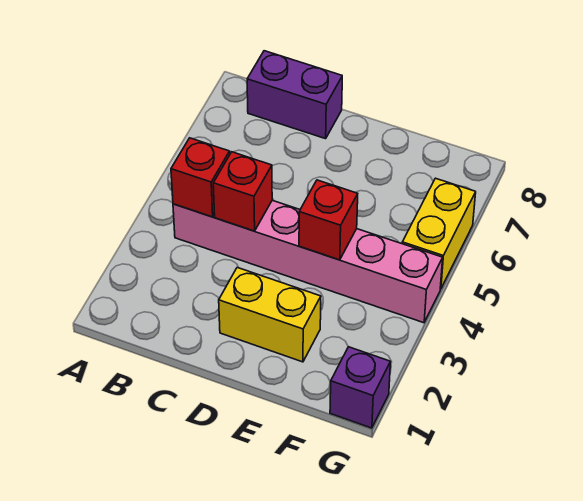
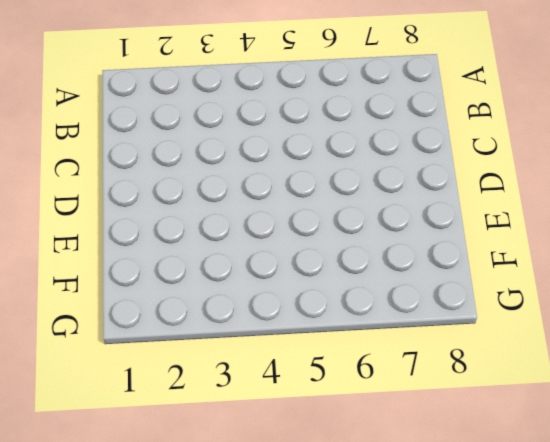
none -> pink 1x6 brick [173,200,443,323]
none -> purple 1x2 brick [247,51,342,139]

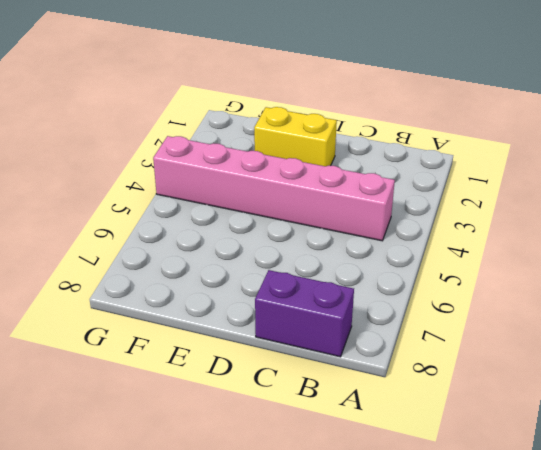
none -> purple 1x1 brick [330,347,390,428]
none -> yellow 1x2 brick [402,178,476,289]

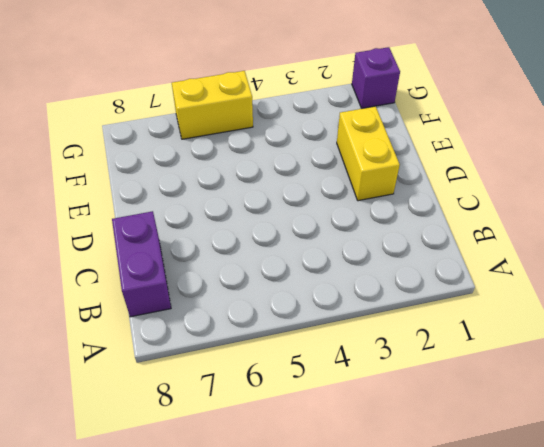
none -> pink 1x6 brick [173,200,443,323]
none -> red 1x1 brick [171,138,230,217]

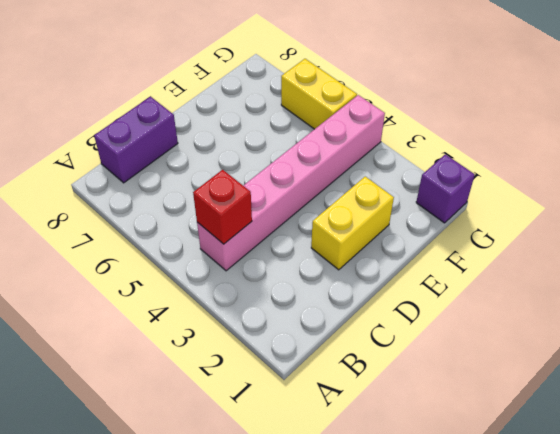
none -> red 1x1 brick [213,152,272,231]
none -> red 1x1 brick [299,180,358,260]

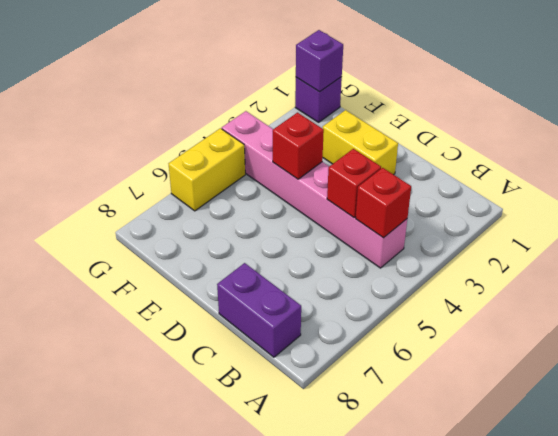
purple 1x1 brick [296,30,343,92] -> none

